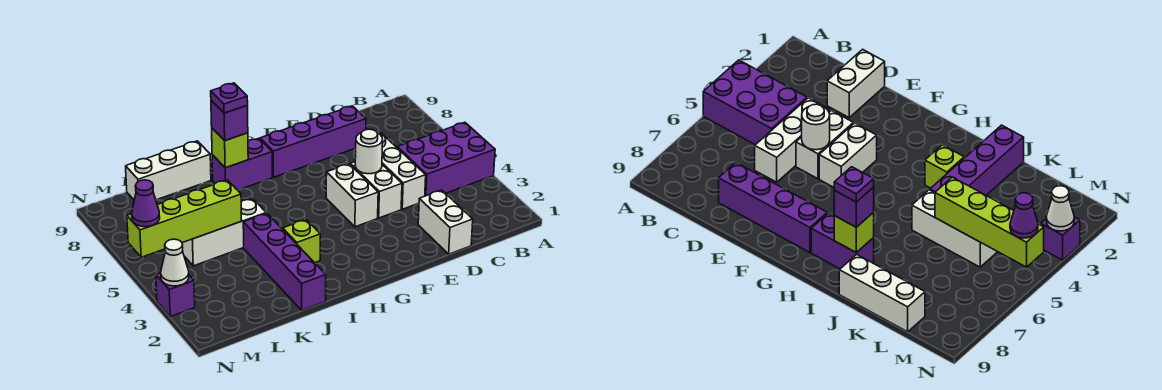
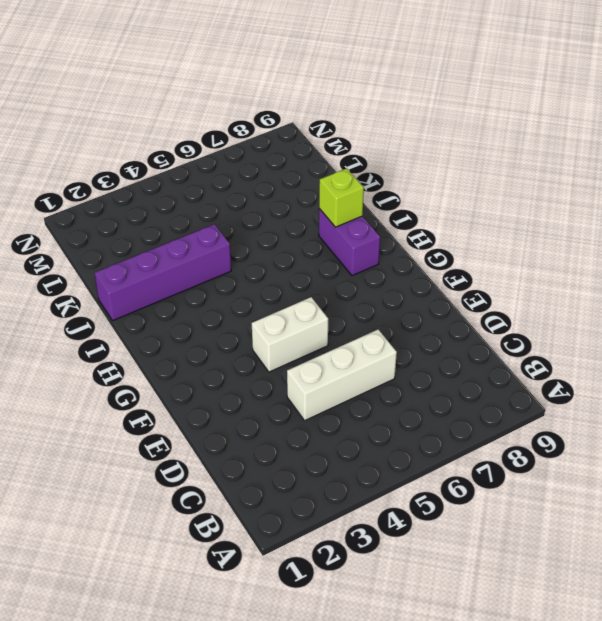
none -> purple 2x3 brick [397,122,495,196]
none -> white 1x2 brick [418,190,473,254]
none -> purple 1x4 brick [260,106,366,177]

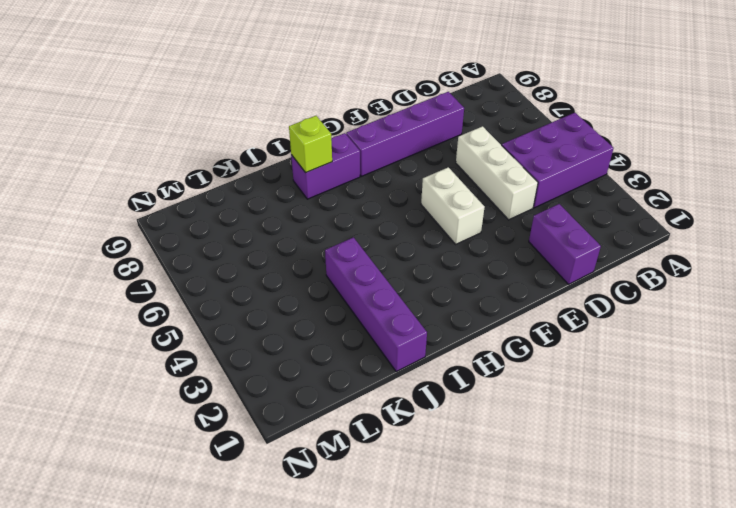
purple 1x2 brick [529,204,601,284] -> white 1x2 brick [418,190,473,254]
none -> white 1x2 brick [350,162,402,218]
none -> lime 1x1 brick [283,220,320,263]
none -> white 1x3 brick [182,198,266,266]

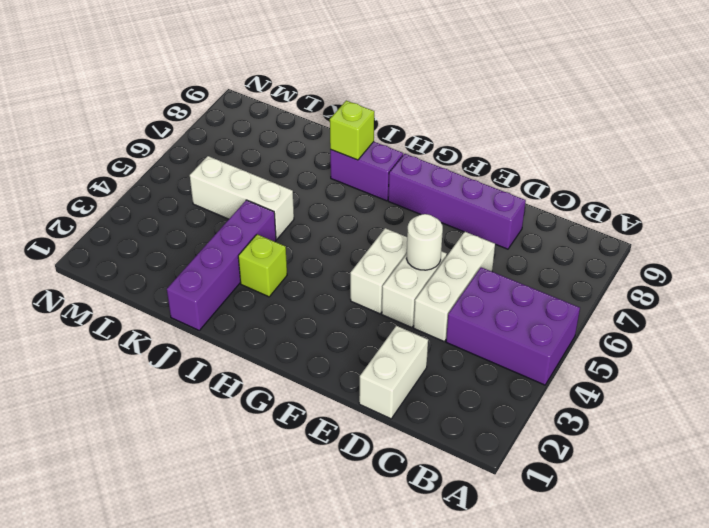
none -> white 1x3 brick [126,141,211,200]
none -> purple 1x1 brick [156,273,195,317]
none -> lime 1x4 brick [127,180,242,257]

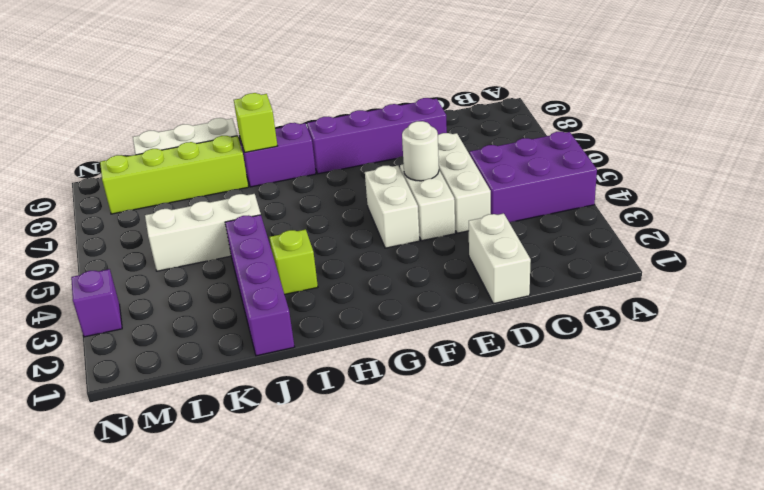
lime 1x4 brick [100,136,248,214] -> lime 1x4 brick moved to [127,180,242,257]
none -> white 1x1 cone [161,239,189,286]
none -> purple 1x1 brick [211,100,248,141]
none -> purple 1x1 cone [132,180,160,227]

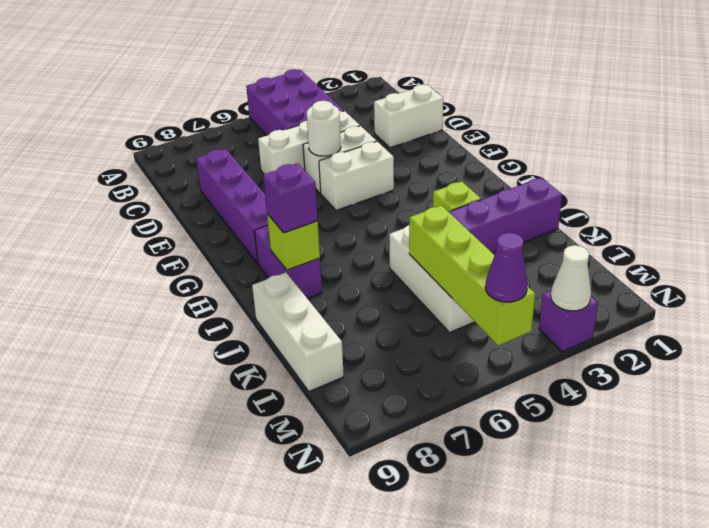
none -> purple 1x1 plate [211,83,248,113]

